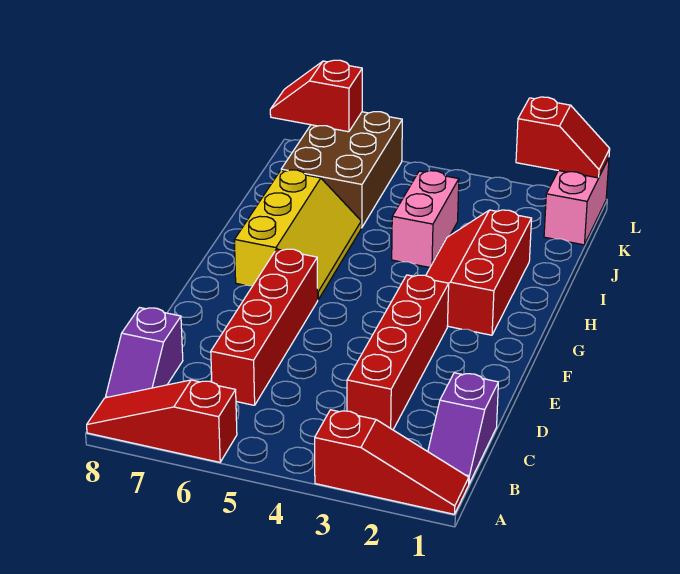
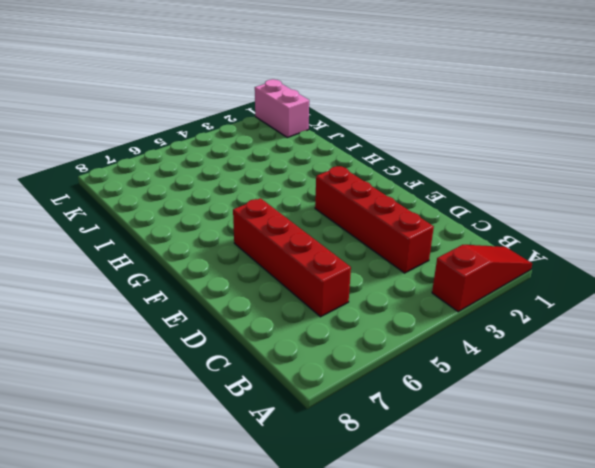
none -> red 1x3 slope [87,380,237,462]
none -> purple 1x2 slope [428,373,498,483]
none -> purple 1x2 slope [106,308,183,398]

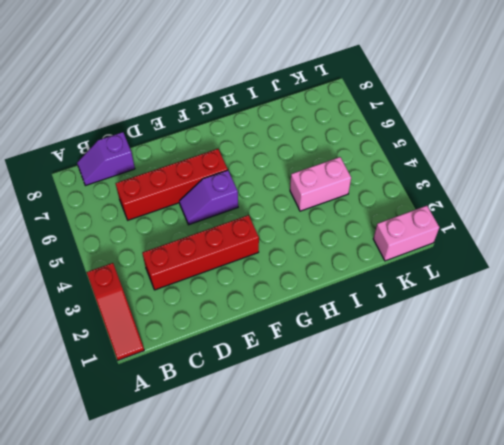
purple 1x2 slope [179,170,238,225] -> purple 1x2 slope moved to [428,373,498,483]
none -> red 1x3 slope [87,380,237,462]
none -> red 2x3 slope [426,210,532,335]
none -> yellow 2x3 slope [234,170,361,300]

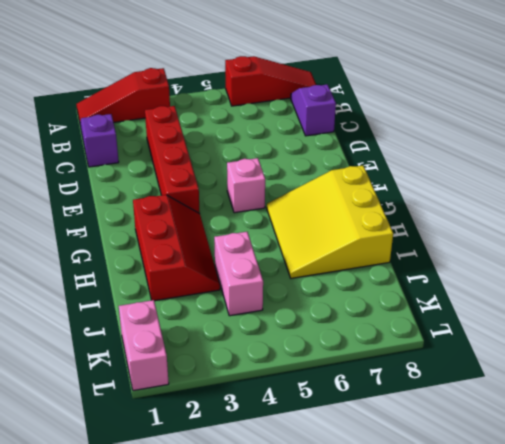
pink 1x1 brick [227,158,265,213] -> none
yellow 3x3 slope [267,166,393,278] -> yellow 2x3 slope [234,170,361,300]
none -> red 1x4 brick [211,249,318,405]
none -> brown 2x3 brick [281,112,402,228]
none -> red 1x2 slope [516,97,610,178]

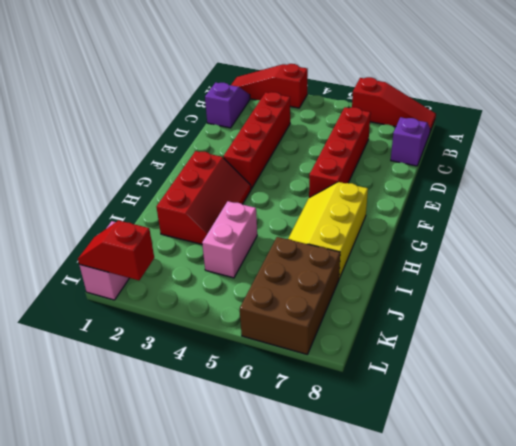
none -> red 1x2 slope [270,60,362,132]

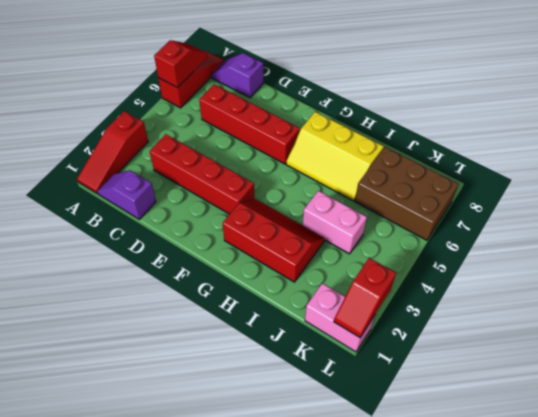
red 1x2 slope [154,40,208,88] -> red 1x2 slope moved to [270,60,362,132]

